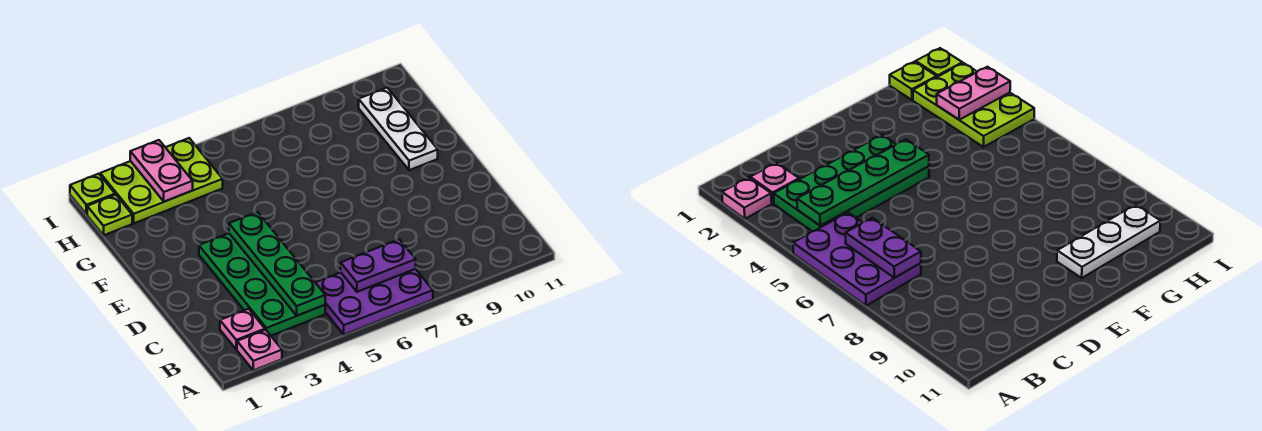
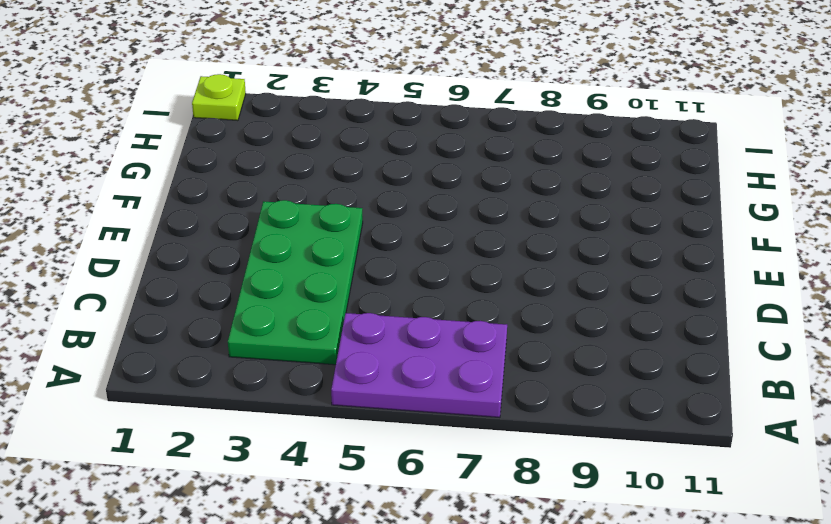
none -> pink 1x1 plate [237,330,282,370]
none -> pink 1x1 plate [220,309,265,349]

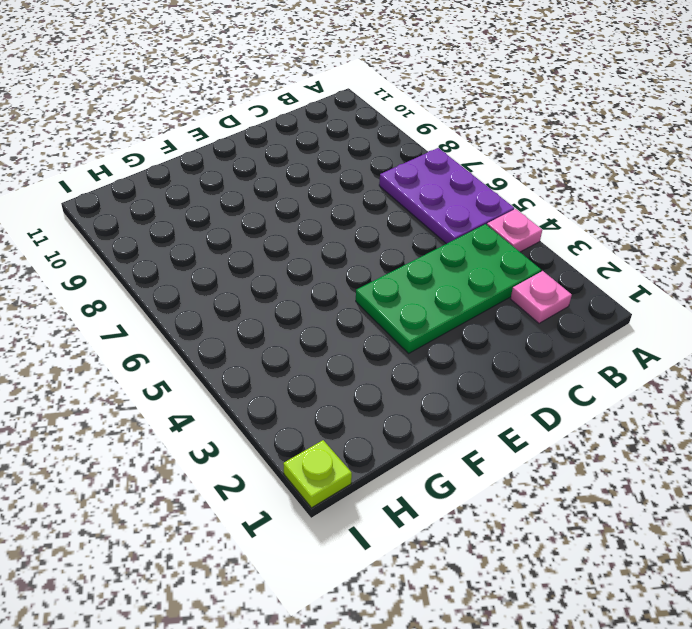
pink 1x1 plate [487,209,542,252] -> pink 1x1 plate moved to [237,330,282,370]
none -> white 1x3 plate [359,88,438,170]
none -> lime 1x1 plate [87,195,132,235]

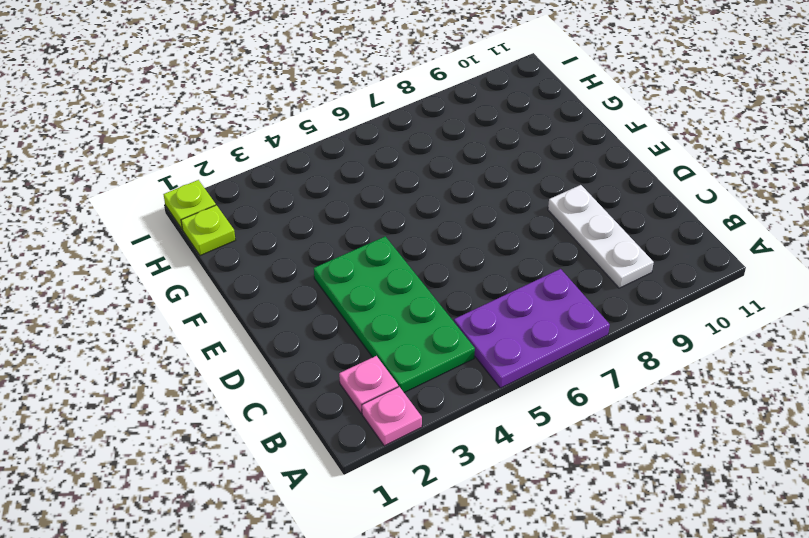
white 1x3 plate [548,185,654,288] -> white 1x3 plate moved to [359,88,438,170]
none -> lime 2x3 plate [100,138,223,223]
none -> green 1x4 plate [229,212,325,316]

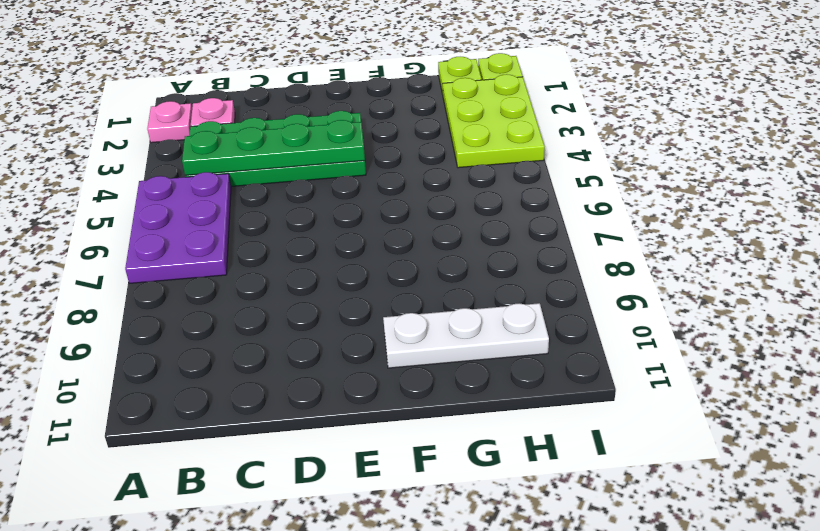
none -> purple 1x2 plate [341,239,416,292]
none -> pink 1x2 plate [130,140,193,202]

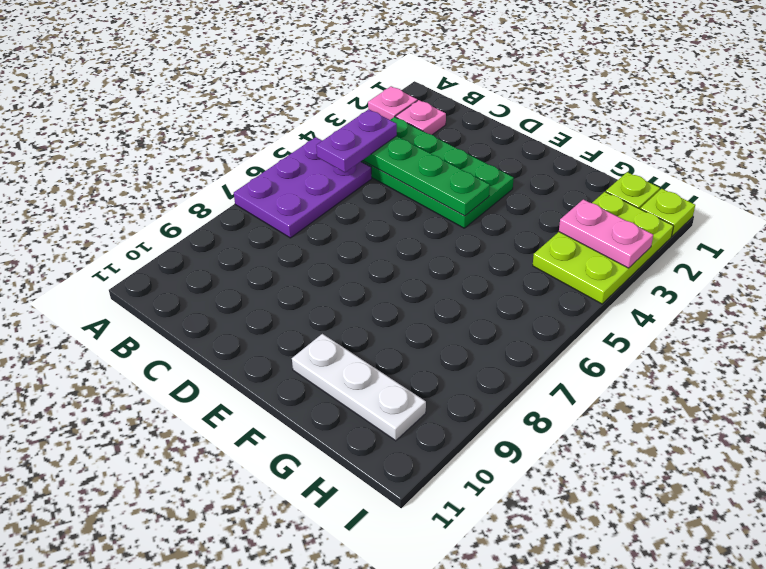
purple 1x2 plate [316,109,397,172] -> purple 1x2 plate moved to [341,239,416,292]

